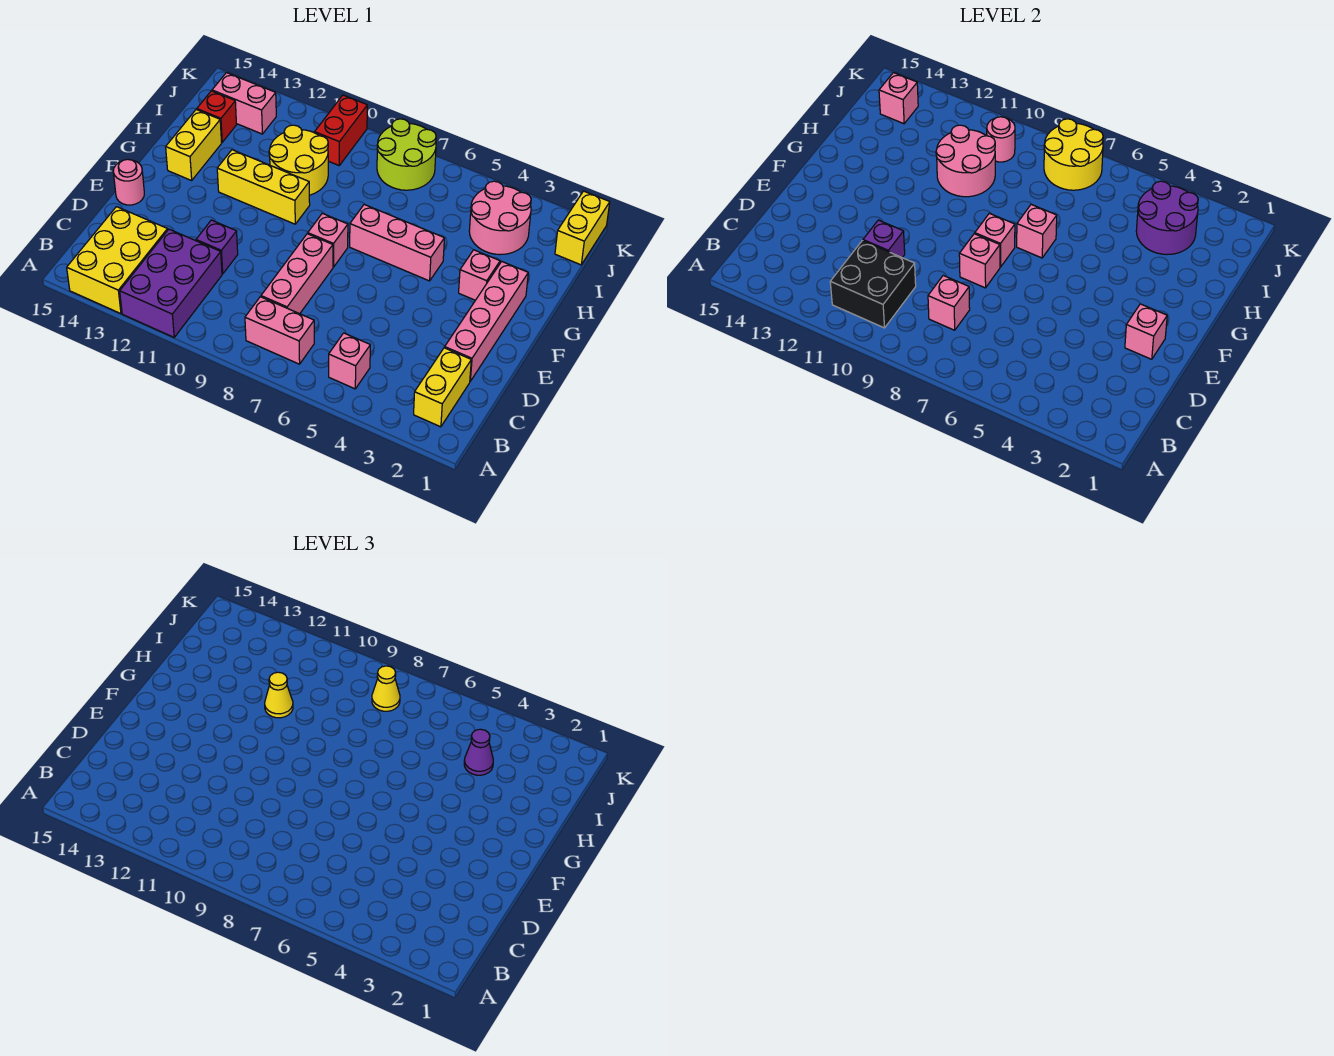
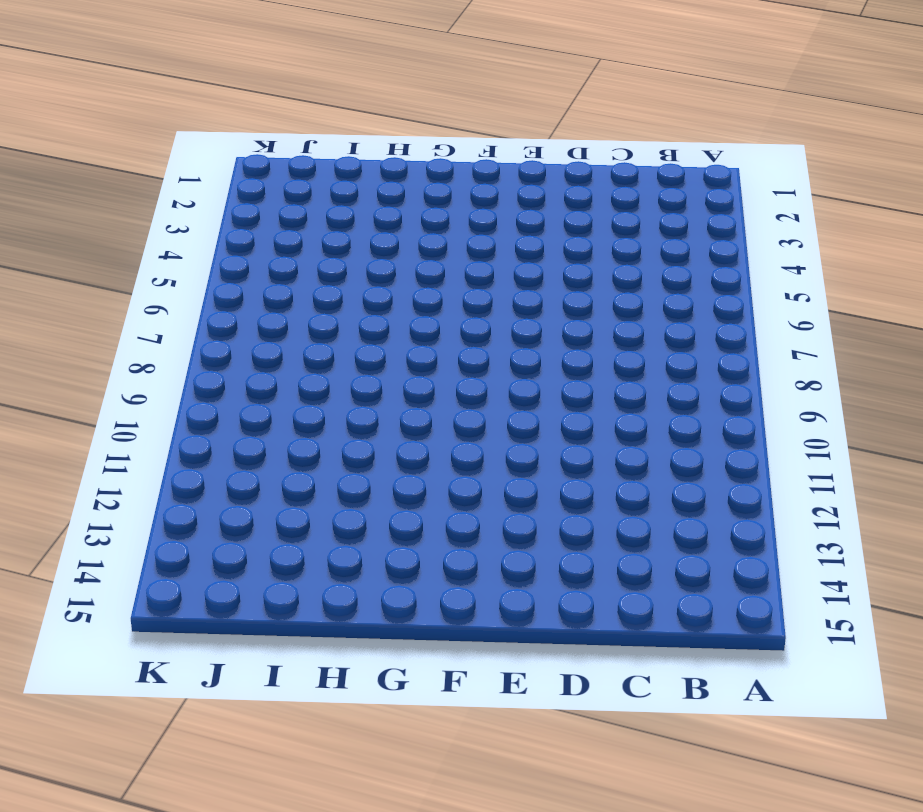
none -> purple 2x3 brick [120,229,222,337]
none -> yellow 2x3 brick [67,207,168,314]
none -> yellow 1x2 brick [414,348,471,427]
none -> pink 1x1 brick [329,333,370,389]

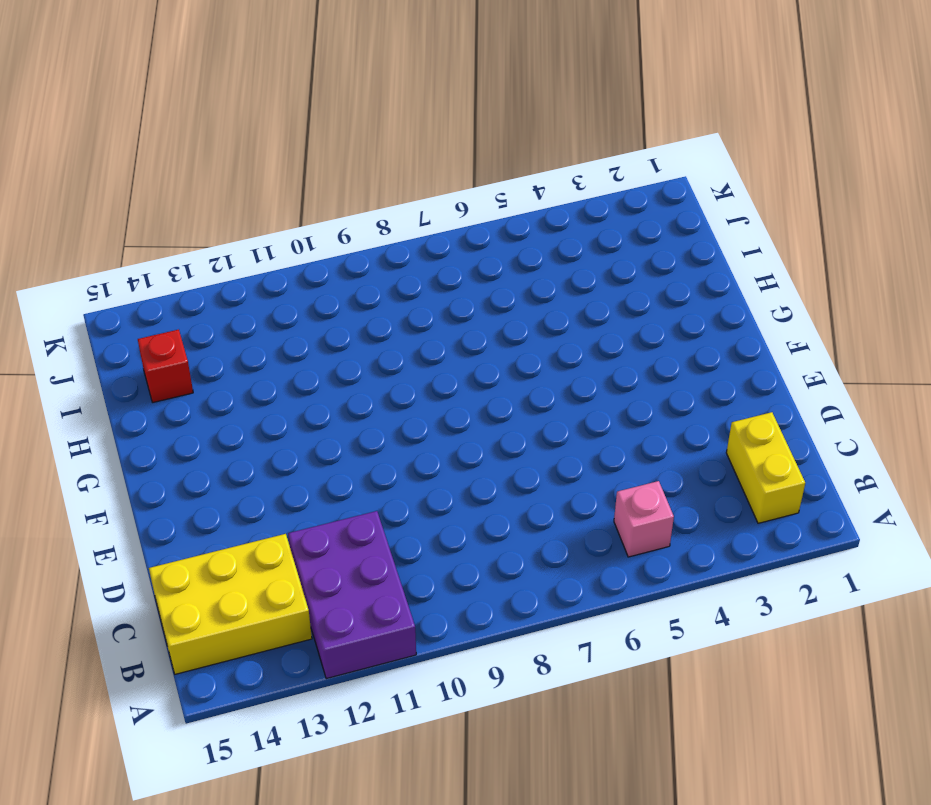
yellow 2x3 brick [149,534,312,674] -> yellow 2x3 brick turned to [67,207,168,314]
none -> pink 1x2 brick [245,297,314,364]
none -> pink 1x3 brick [261,234,333,314]
none -> pink 1x4 brick [445,262,528,381]
none -> purple 1x1 brick [196,220,238,274]

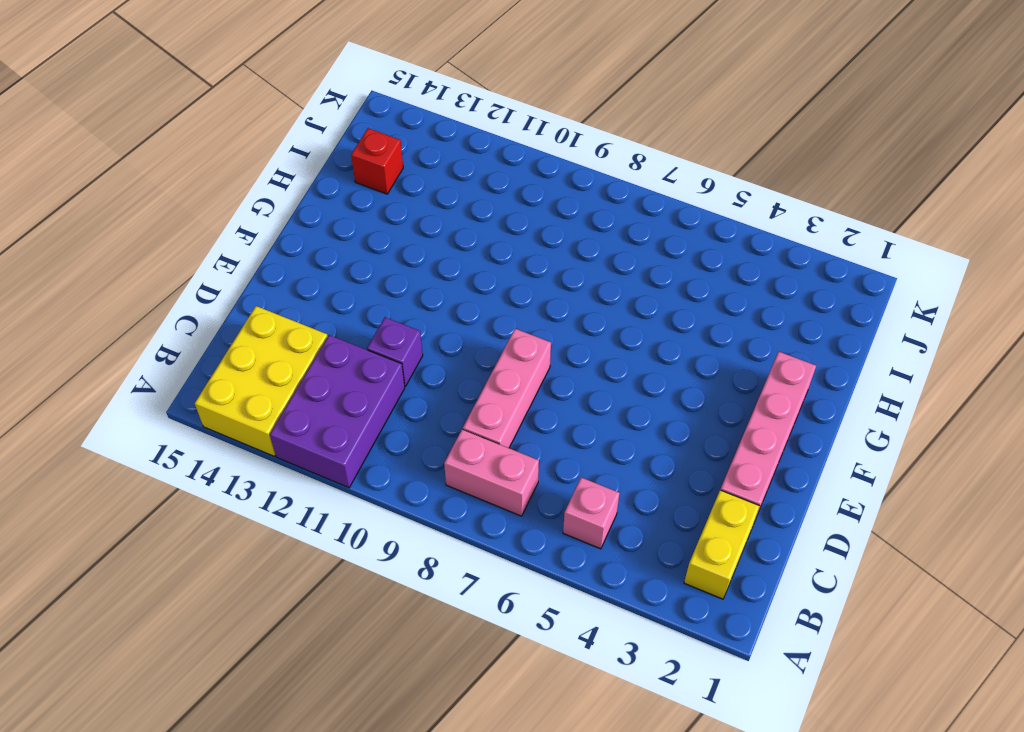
none -> pink 1x1 round brick [113,159,144,205]
none -> pink 1x1 brick [308,213,348,267]
none -> pink 1x1 brick [459,250,500,300]
none -> pink 1x3 brick [350,205,444,281]

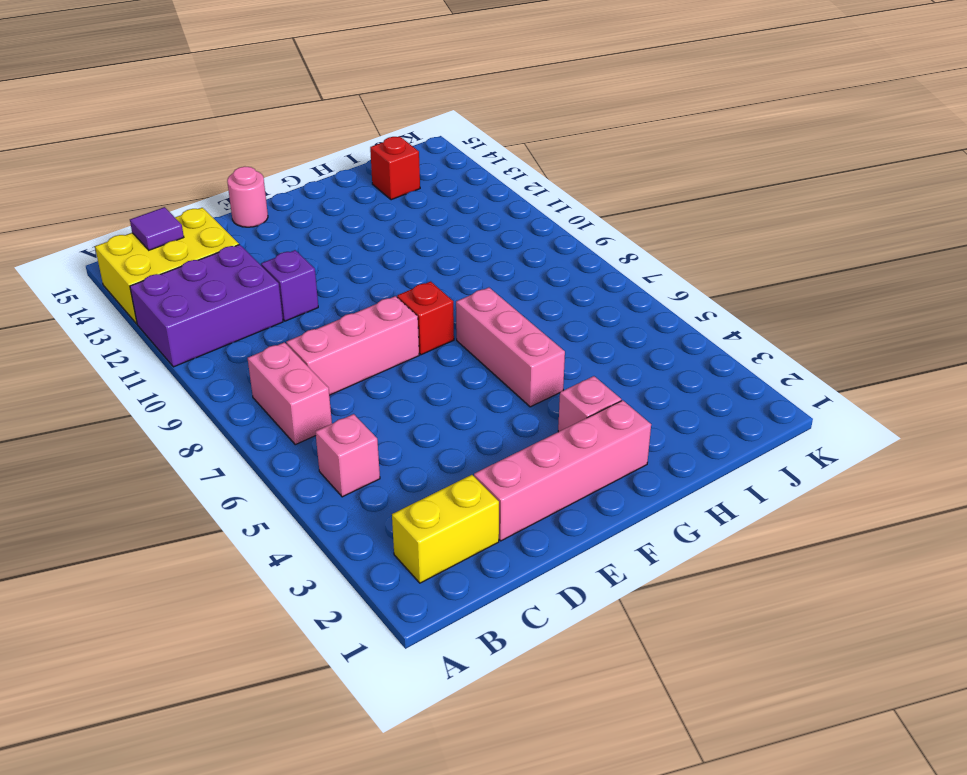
purple 1x1 tile [130,207,184,250] -> none
red 1x1 brick [397,281,454,355] -> pink 1x1 brick [308,213,348,267]
none -> yellow 1x3 brick [217,150,310,224]
none -> yellow 1x2 brick [166,110,222,181]
none -> yellow 2x2 round brick [269,125,328,195]
none -> pink 2x2 round brick [469,181,531,255]

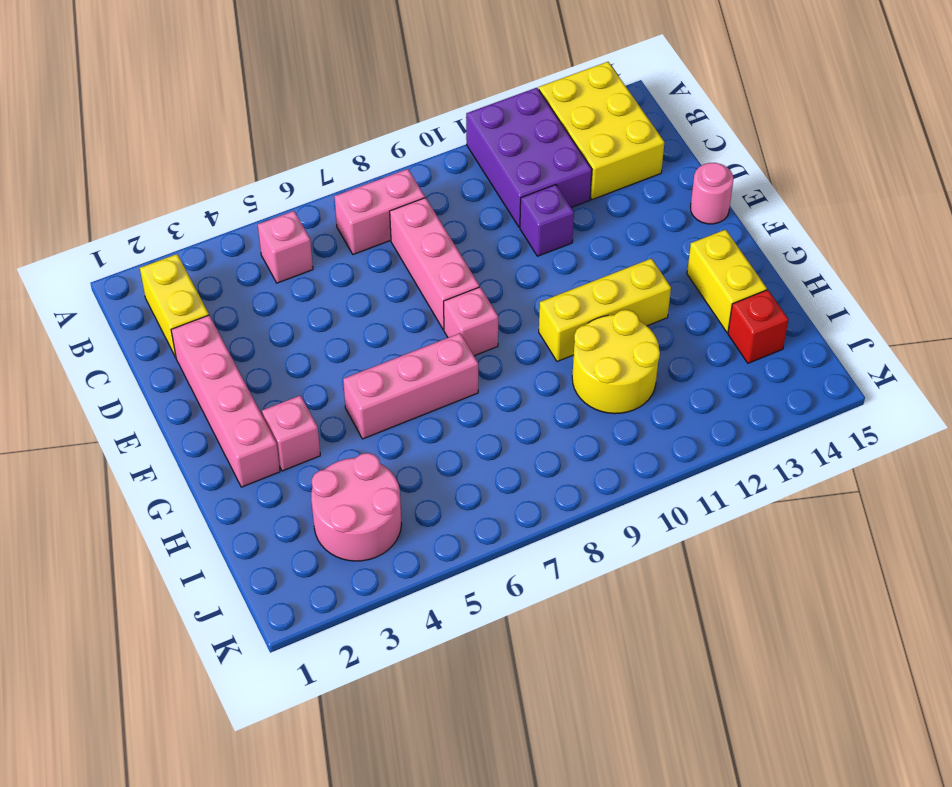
none -> yellow 1x2 brick [555,191,610,265]
none -> lime 2x2 round brick [377,119,436,190]
none -> red 1x2 brick [315,95,367,165]
none -> pink 1x2 brick [212,73,276,134]

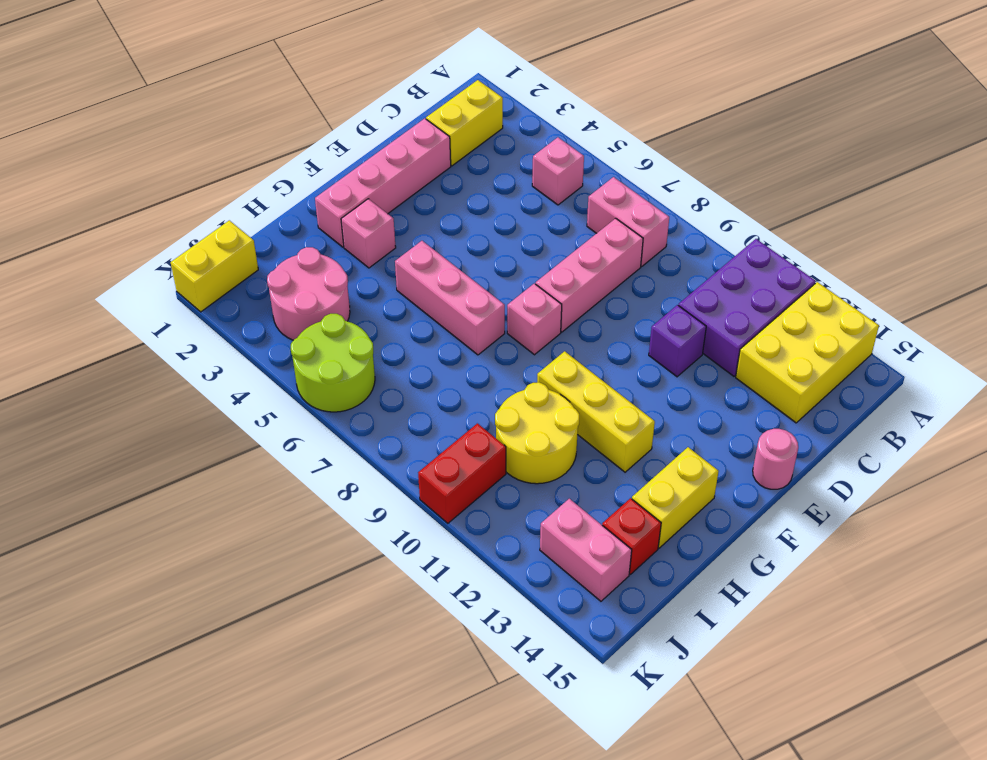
lime 2x2 round brick [291,314,375,412] -> lime 2x2 round brick moved to [377,119,436,190]
none -> black 2x2 brick [830,241,916,328]
none -> pink 1x1 brick [928,275,970,330]
none -> purple 1x1 brick [863,220,905,258]
none -> pink 1x1 brick [1125,304,1167,359]

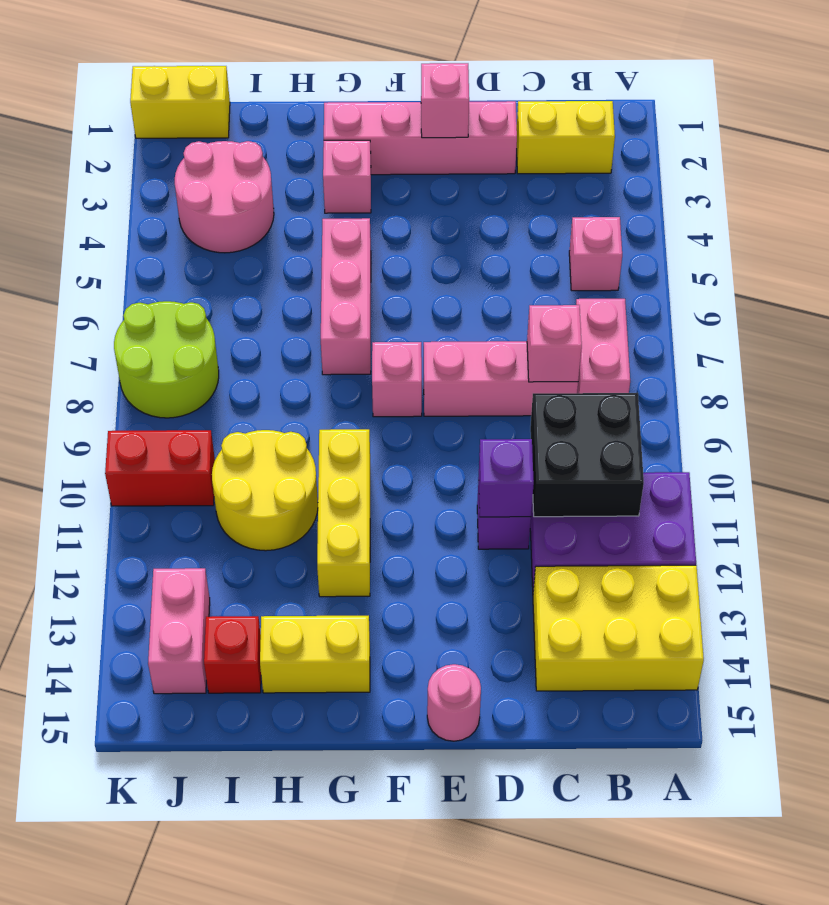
none -> pink 1x1 brick [959,234,1000,288]
none -> pink 1x1 brick [975,213,1015,267]
none -> pink 1x1 brick [1017,205,1057,258]
none -> pink 2x2 round brick [936,125,995,197]

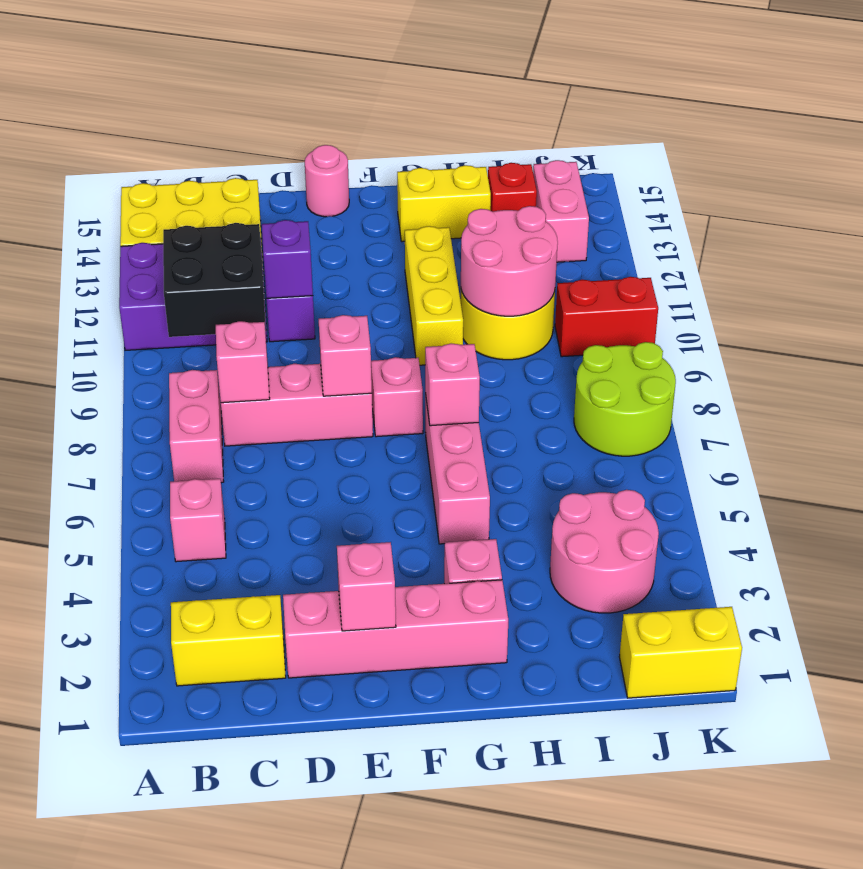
none -> pink 1x1 brick [975,213,1015,267]
none -> purple 2x2 round brick [1136,181,1198,255]
none -> yellow 2x2 round brick [1044,119,1103,190]
none -> pink 1x1 round brick [987,117,1015,162]

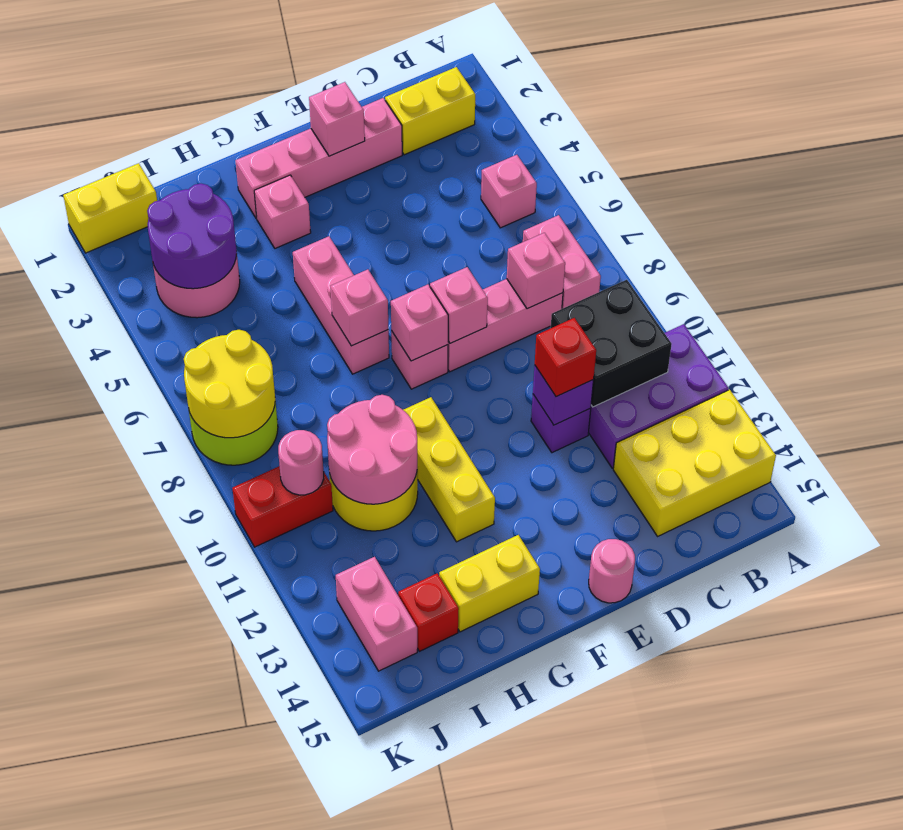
red 1x1 brick [535,318,596,397] -> none
none -> pink 1x1 brick [879,73,918,124]
none -> yellow 1x1 cone [265,672,293,718]
none -> purple 1x1 cone [464,729,493,775]
none -> yellow 1x1 cone [372,666,400,711]

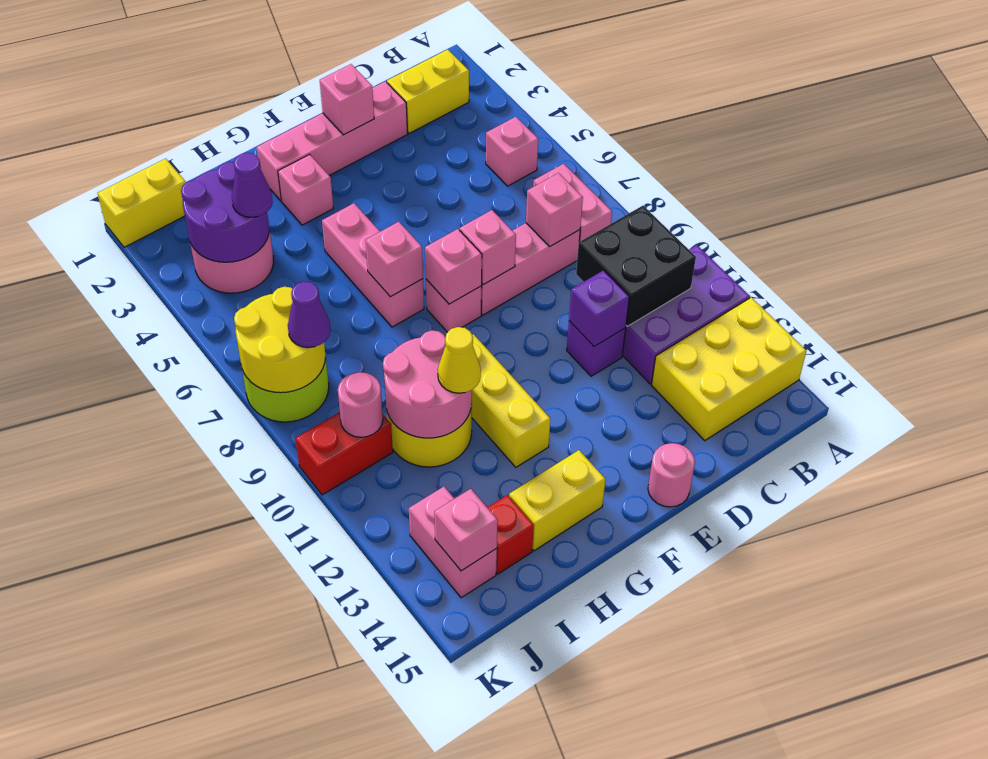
purple 1x1 cone [288,282,331,348] -> yellow 1x1 cone [372,666,400,711]

